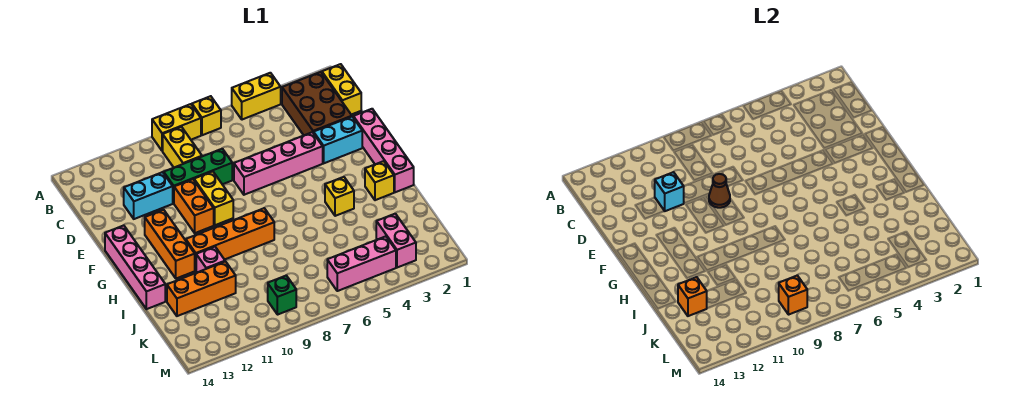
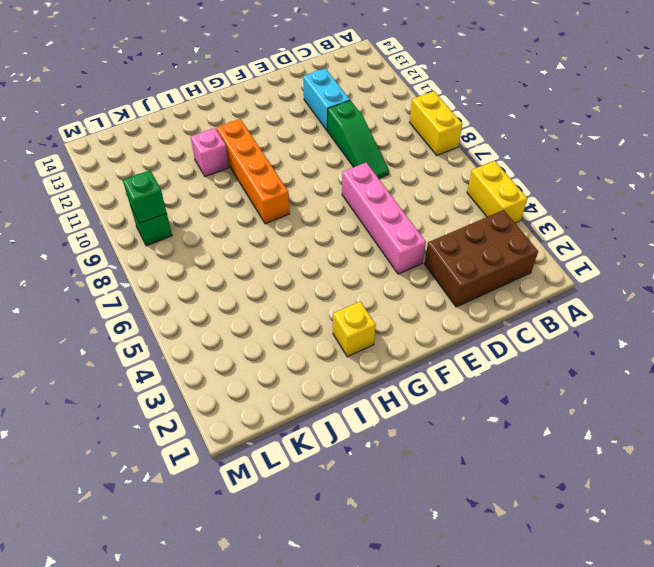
green 1x3 slope [328,100,389,178] -> green 1x3 brick [164,149,232,203]
green 1x1 brick [123,170,167,223] -> orange 1x1 brick [779,275,807,315]
none -> yellow 1x1 brick [192,96,221,135]
none -> yellow 1x2 brick [322,64,361,115]
none -> yellow 1x2 brick [163,127,202,168]

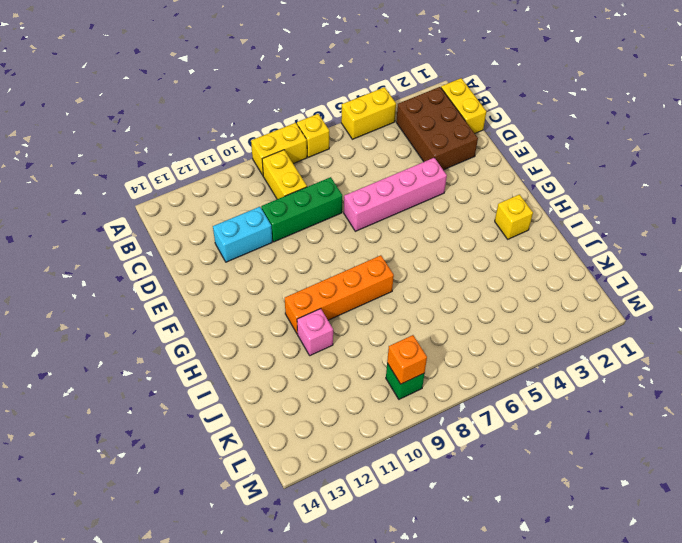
none -> pink 1x4 brick [353,109,414,192]
none -> cyan 1x2 brick [314,117,362,163]
none -> yellow 1x2 brick [194,171,233,225]

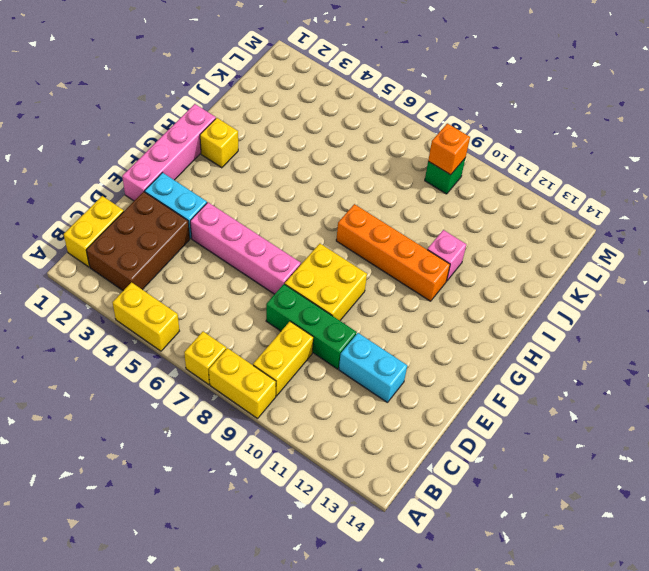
yellow 2x2 brick [285,244,367,321] -> yellow 1x2 brick [194,171,233,225]
none -> orange 1x2 brick [174,179,214,233]
none -> orange 1x3 brick [145,210,195,279]
none -> pink 1x4 brick [105,225,165,309]

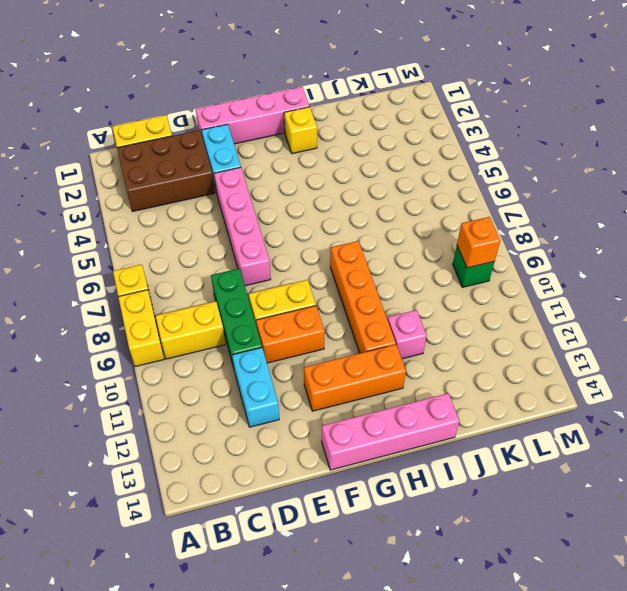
none -> yellow 1x2 brick [232,73,281,120]
none -> yellow 1x1 brick [325,177,354,216]
none -> orange 1x3 brick [167,261,236,316]

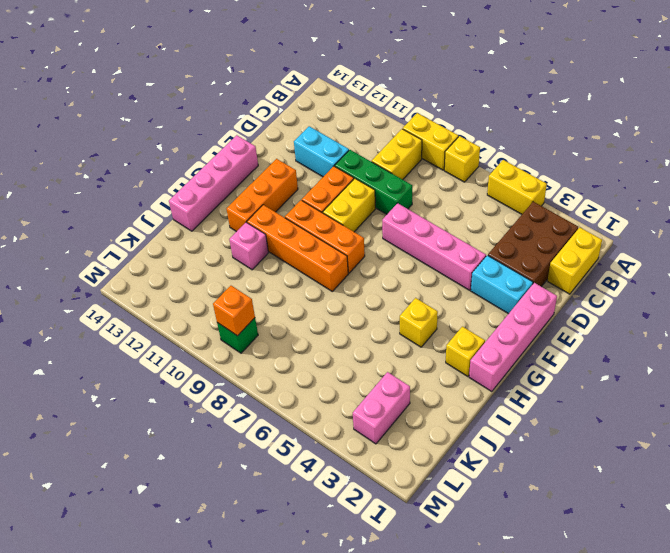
orange 1x3 brick [285,200,365,273] -> orange 1x3 brick moved to [167,261,236,316]
none -> pink 1x3 brick [327,236,396,291]
none -> cyan 1x1 brick [655,172,684,211]
none -> brown 1x1 cone [709,174,730,208]

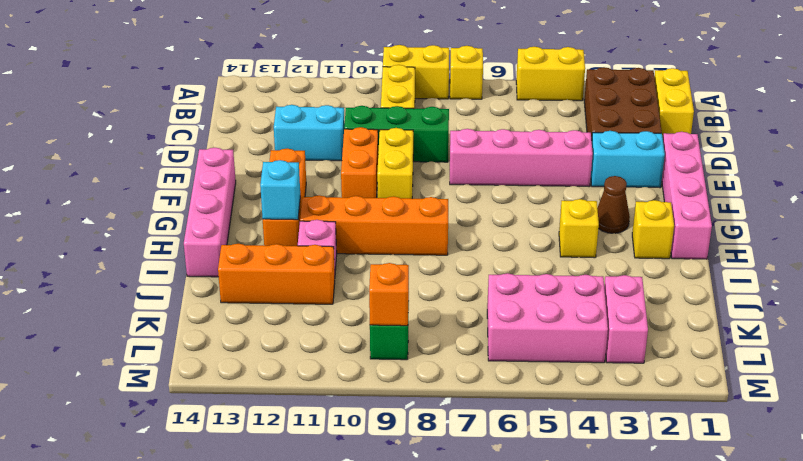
brown 1x1 cone [597,176,630,233] -> brown 1x1 cone moved to [709,174,730,208]
cyan 1x1 brick [260,160,300,220] -> cyan 1x1 brick moved to [655,172,684,211]
pink 2x3 brick [487,273,608,363] -> pink 1x3 brick [327,236,396,291]
none -> orange 1x1 brick [678,277,707,316]

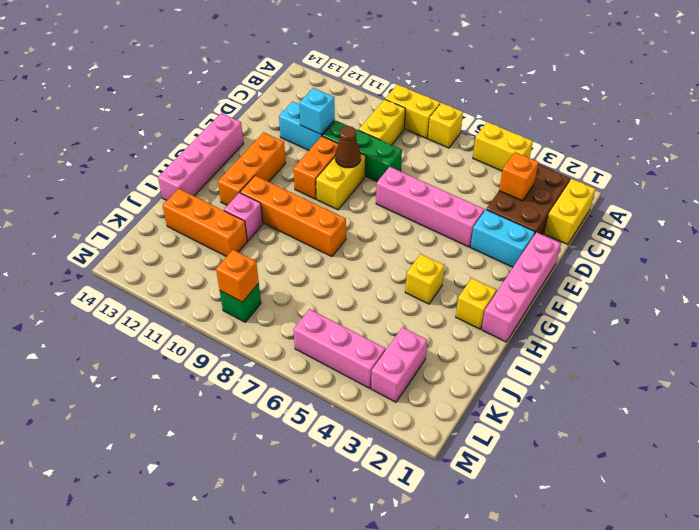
orange 1x1 brick [499,152,539,201] -> orange 1x1 brick moved to [678,277,707,316]

